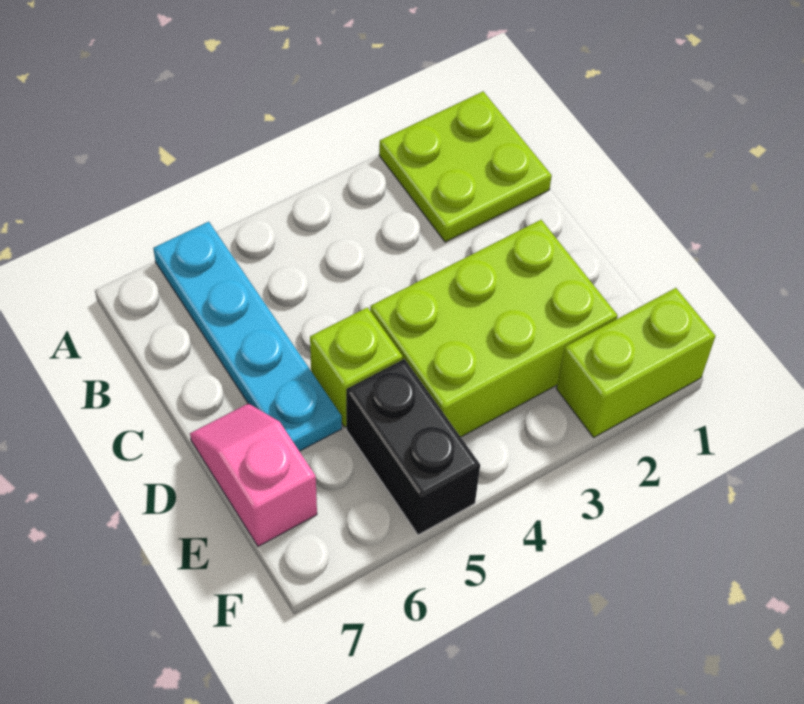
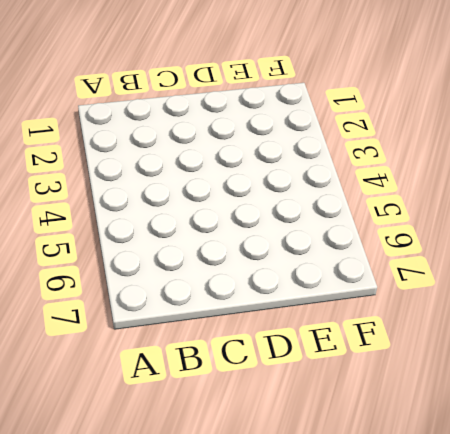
none -> lime 2x2 plate [379,92,552,242]
none -> cyan 1x4 plate [153,222,342,451]

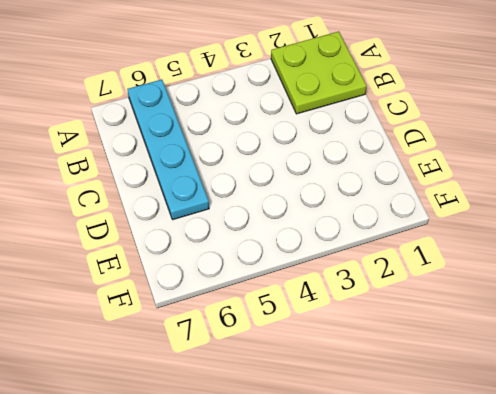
none -> lime 2x3 brick [370,220,618,437]
none -> lime 1x1 brick [310,307,403,427]

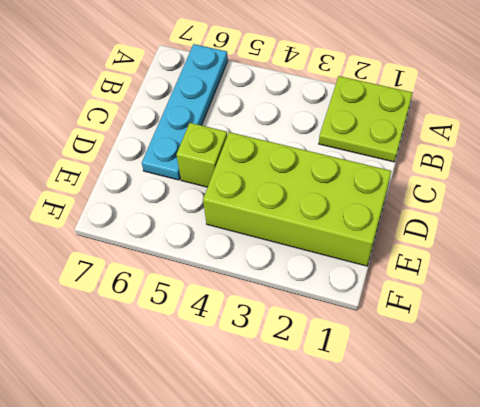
lime 2x4 brick [203,132,391,266] -> lime 2x3 brick [370,220,618,437]
none -> pink 1x2 slope [190,403,317,546]
none -> black 1x2 brick [346,359,480,535]

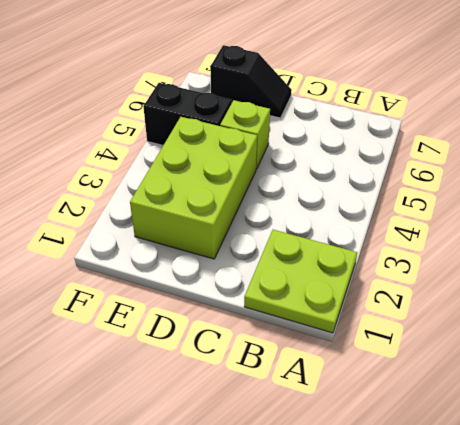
black 1x2 slope [210,45,292,118] -> pink 1x2 slope [190,403,317,546]
none -> cyan 1x4 plate [153,222,342,451]
none -> lime 1x2 brick [556,288,715,437]

